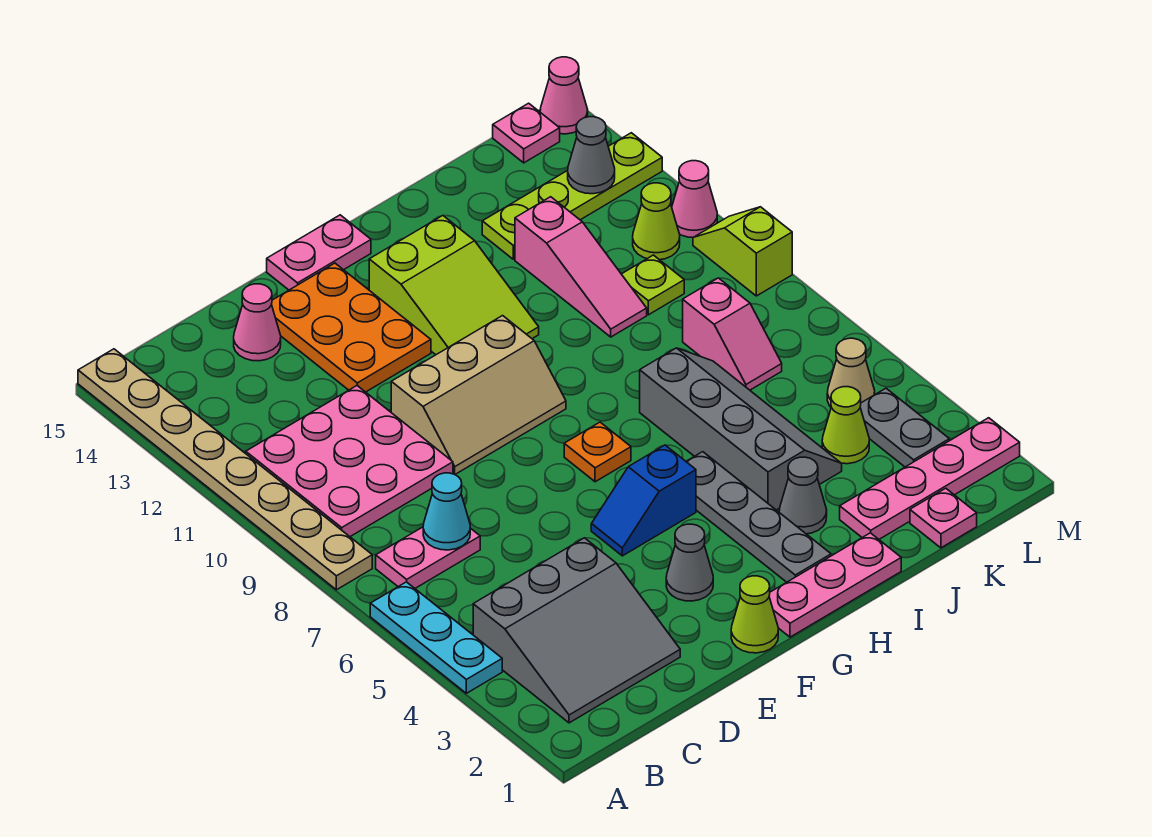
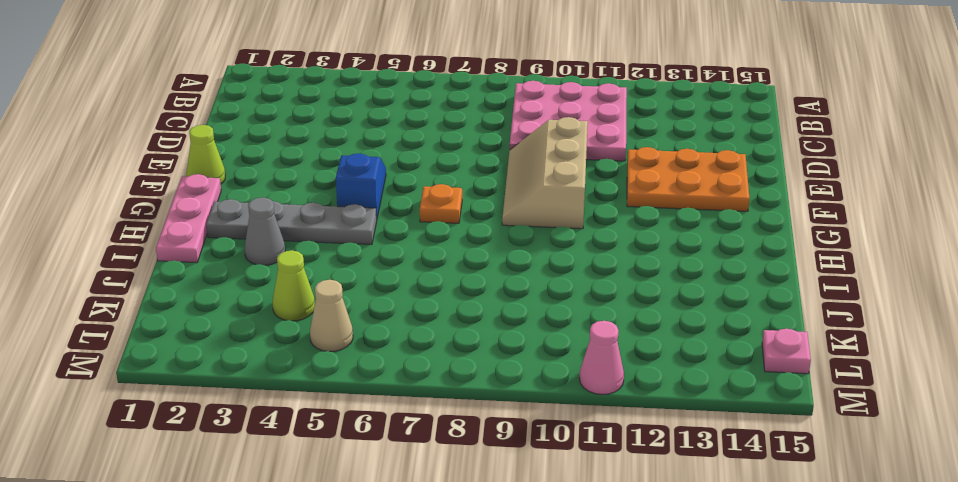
none -> cyan 1x3 plate [370,582,502,693]
none -> tan 1x8 plate [78,349,372,590]
none -> grey 3x3 slope [473,538,680,723]
none -> pink 1x2 plate [376,527,480,588]

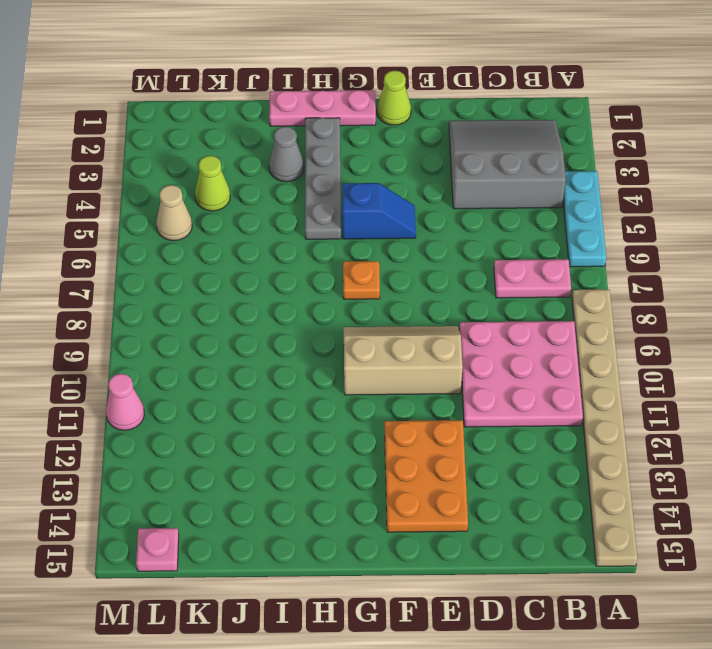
none -> pink 1x1 cone [234,284,281,361]
none -> grey 1x1 cone [666,524,713,601]
none -> pink 1x2 plate [267,215,371,290]
none -> lime 2x3 slope [369,216,539,355]

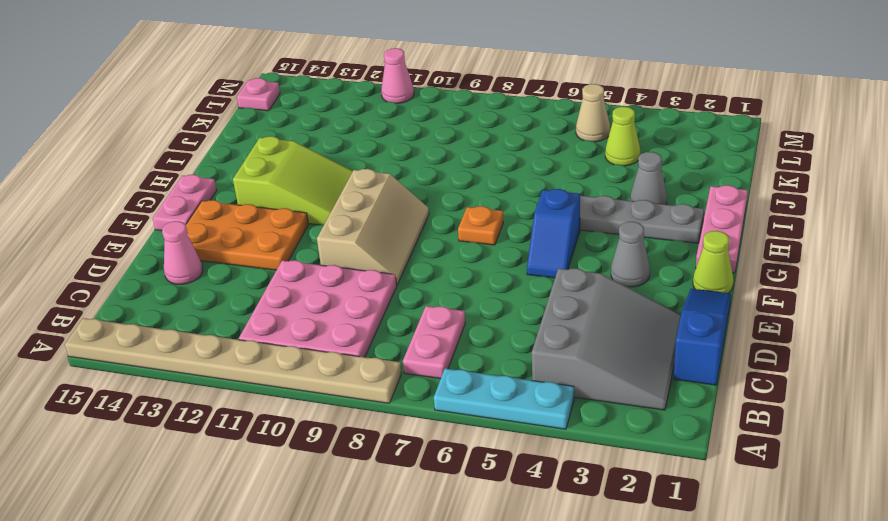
blue 1x3 slope [674,289,731,385] -> none
none -> grey 2x4 slope [640,348,842,510]
none -> pink 1x4 plate [840,418,1020,539]
none -> pink 1x3 slope [515,197,647,337]
none -> lime 1x4 plate [482,133,662,259]

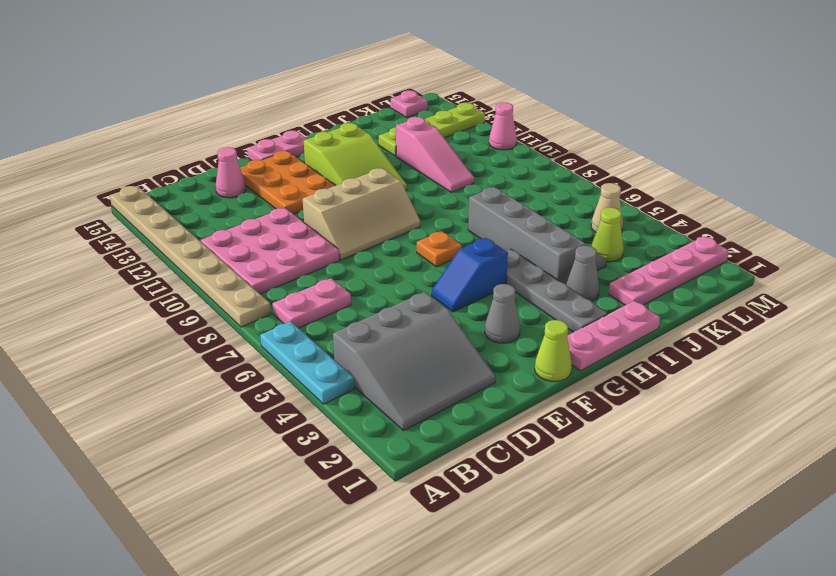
none -> pink 1x1 plate [910,488,977,548]
none -> pink 1x2 slope [683,278,782,390]
none -> lime 1x1 plate [622,255,684,315]
none -> grey 1x2 plate [860,388,949,467]

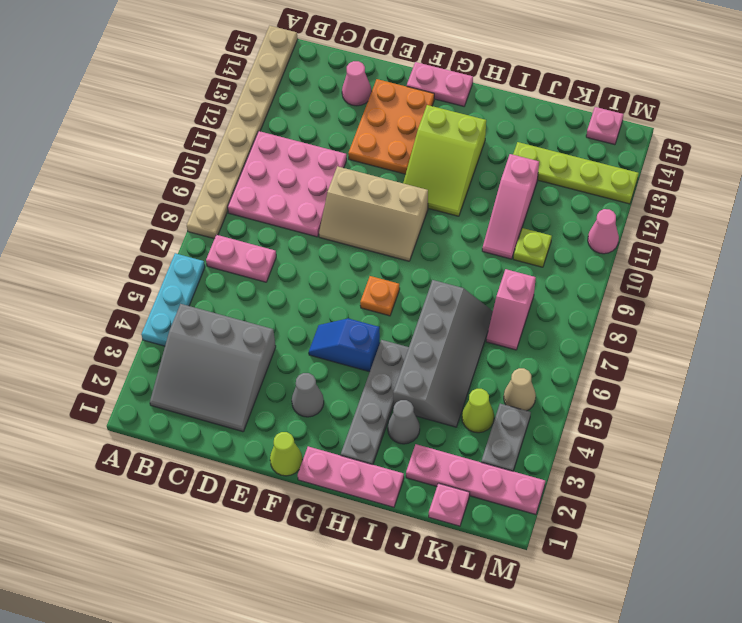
none -> lime 1x1 cone [633,183,680,260]
none -> lime 1x2 slope [693,207,792,296]
none -> pink 1x1 cone [540,57,588,134]
none -> cyan 1x1 cone [423,473,470,550]

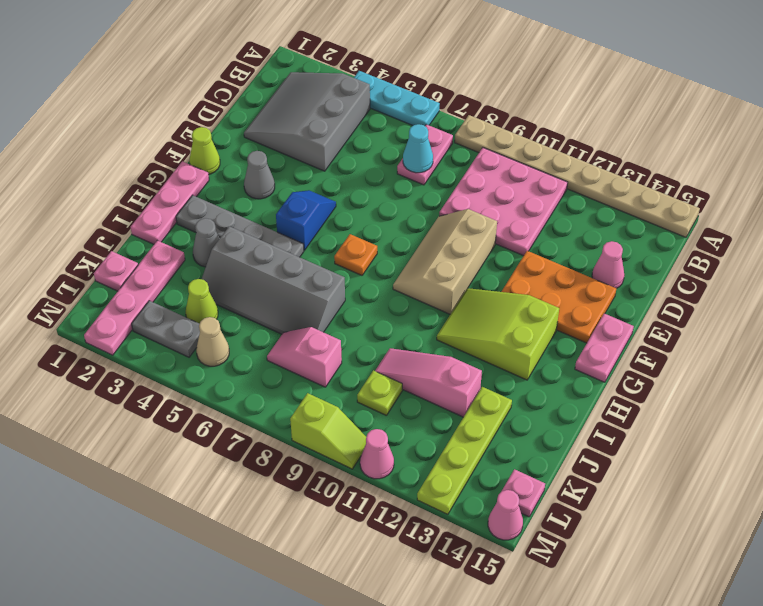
none -> lime 1x1 cone [633,183,680,260]
none -> grey 1x1 cone [568,117,615,194]

